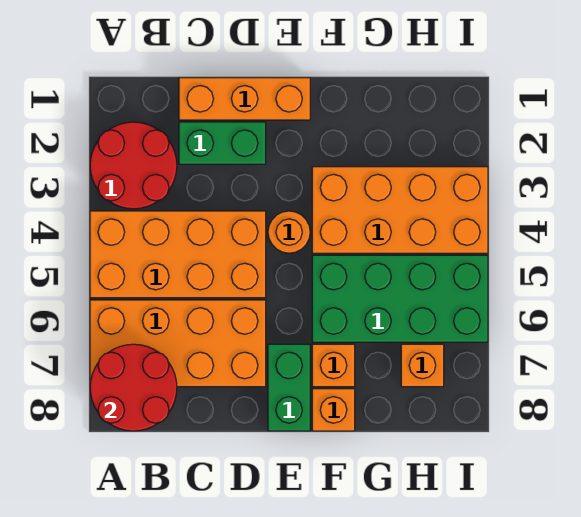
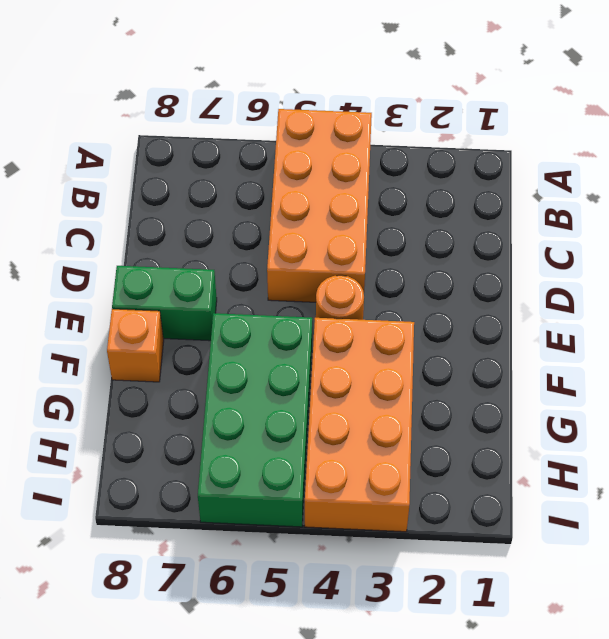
none -> red 2x2 round brick [90,122,177,209]
none -> orange 2x4 brick [90,300,266,387]
none -> orange 1x3 brick [179,78,310,120]

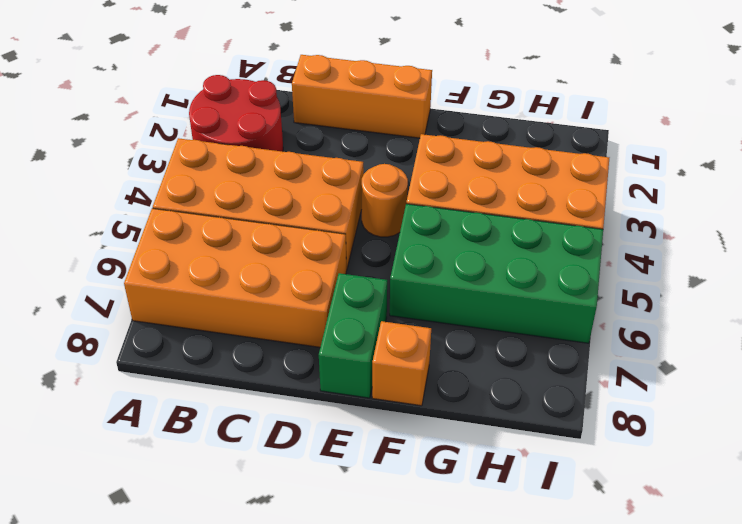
none -> green 1x2 brick [179,122,266,164]
none -> orange 1x1 brick [312,344,355,387]
none -> orange 1x1 brick [401,344,444,387]

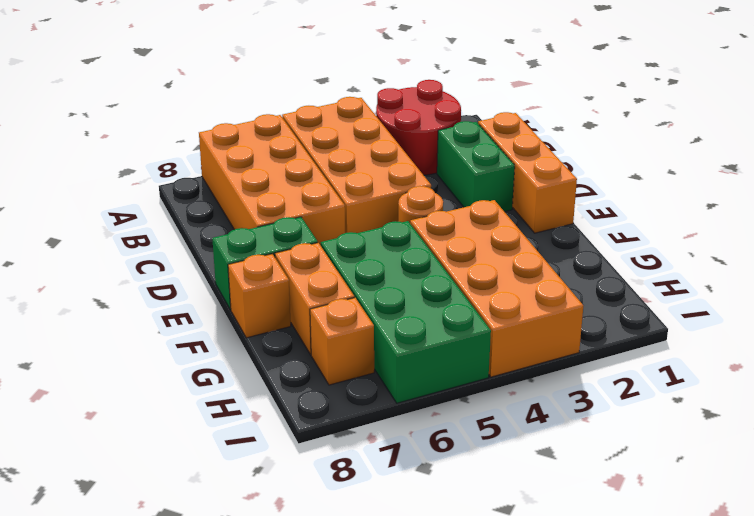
orange 1x2 brick [275,243,354,355] -> orange 1x1 brick [312,344,355,387]
none -> red 2x2 round brick [90,344,177,431]

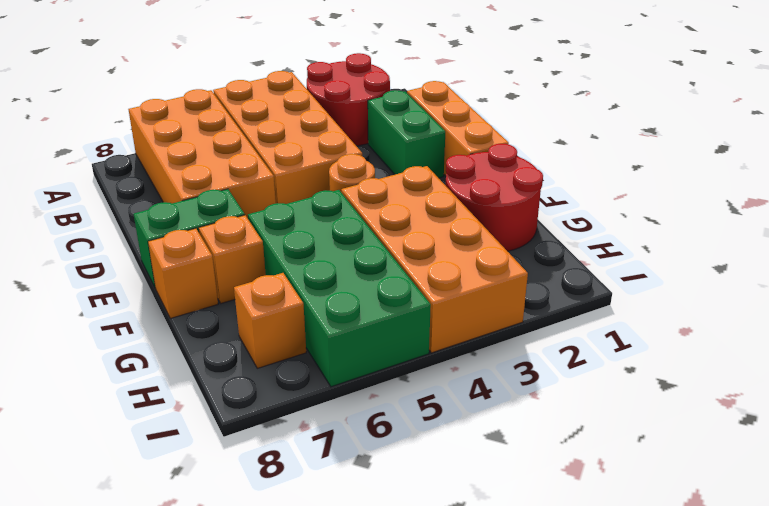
red 2x2 round brick [446,144,543,251] -> red 2x2 round brick moved to [90,344,177,431]

